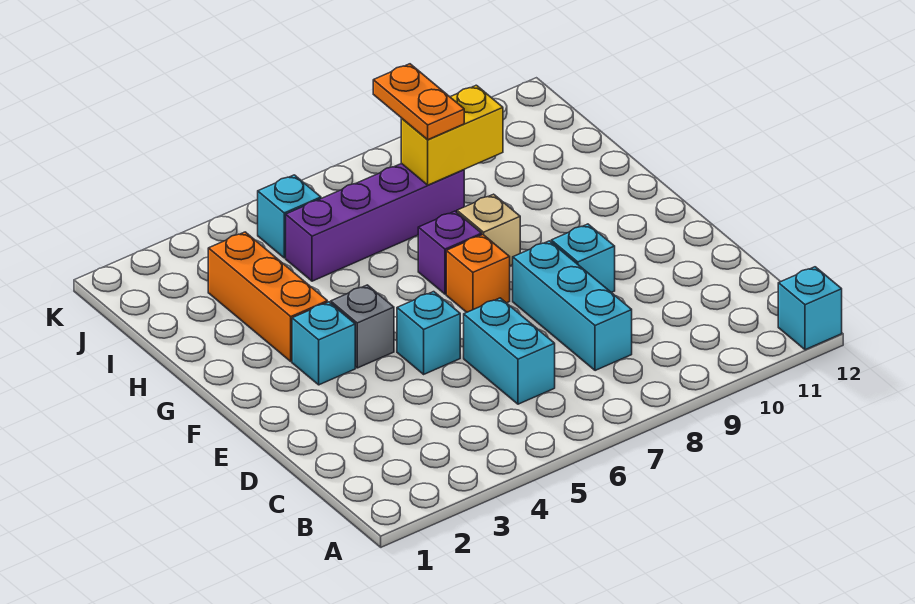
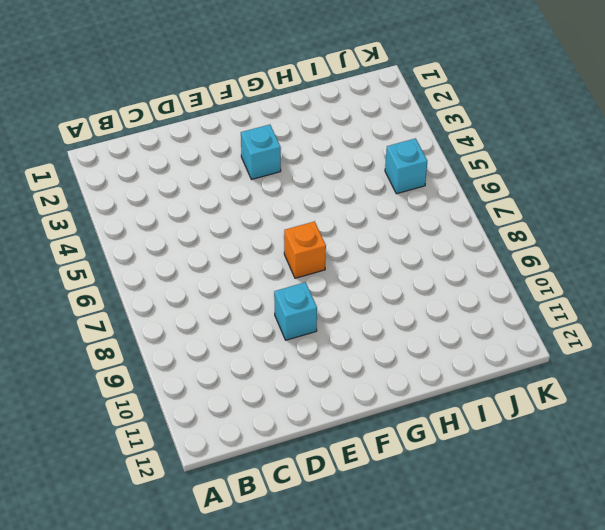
none -> cyan 1x1 brick [778,267,842,350]
none -> cyan 1x2 brick [464,298,555,404]
none -> cyan 1x3 brick [513,241,632,371]

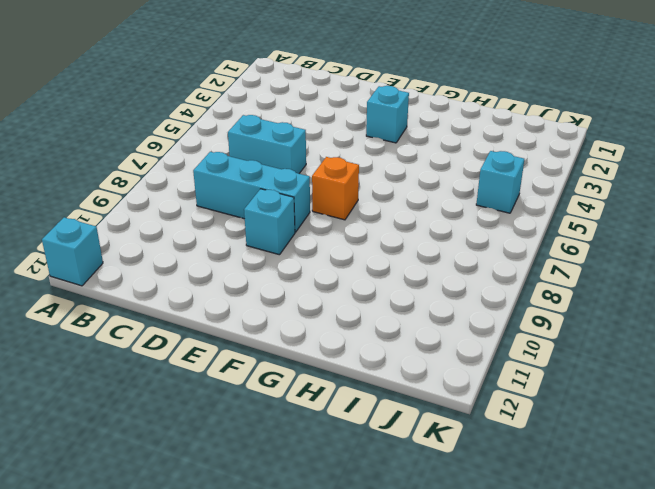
none -> cyan 1x1 brick [397,292,460,374]
none -> grey 1x1 brick [331,285,394,368]
none -> orange 1x3 brick [208,232,327,361]

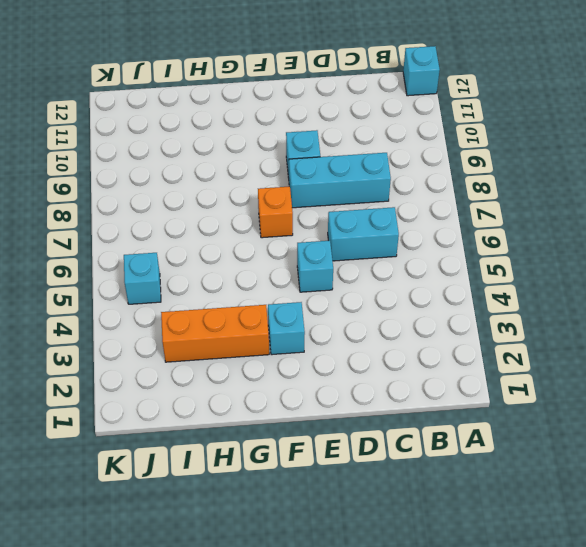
none -> grey 1x1 brick [331,285,394,368]
none -> purple 1x1 brick [418,211,482,294]
none -> tan 1x1 brick [457,194,520,266]

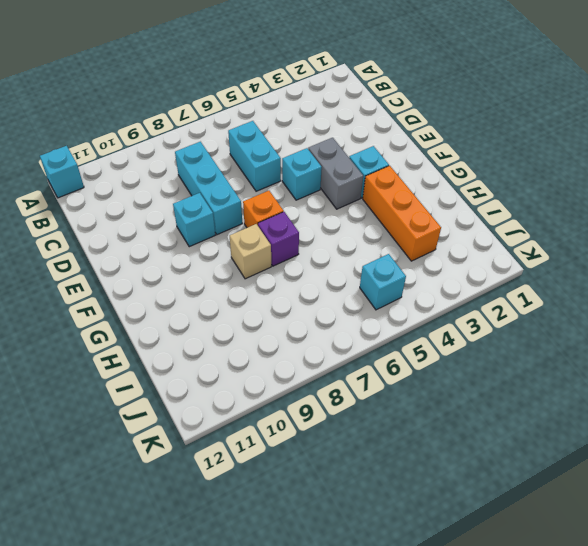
grey 1x2 brick [308,138,363,209] -> grey 1x1 brick [331,285,394,368]
none -> purple 1x4 brick [286,163,464,281]
none -> yellow 1x2 brick [401,85,503,185]
none -> orange 1x2 plate [373,64,464,140]

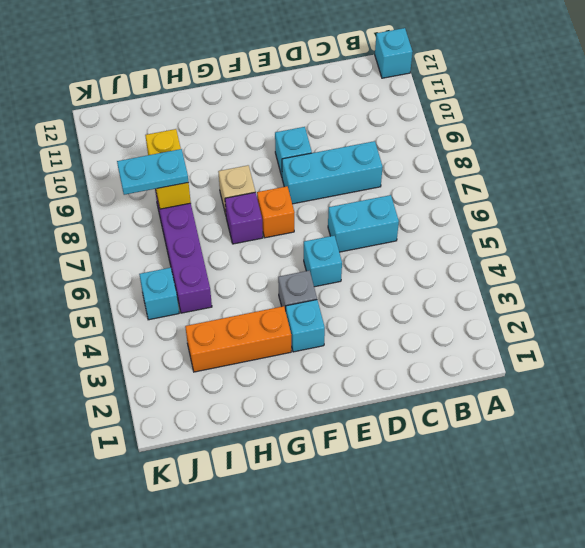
cyan 1x2 plate [117,149,188,195] -> orange 1x2 plate [373,64,464,140]

